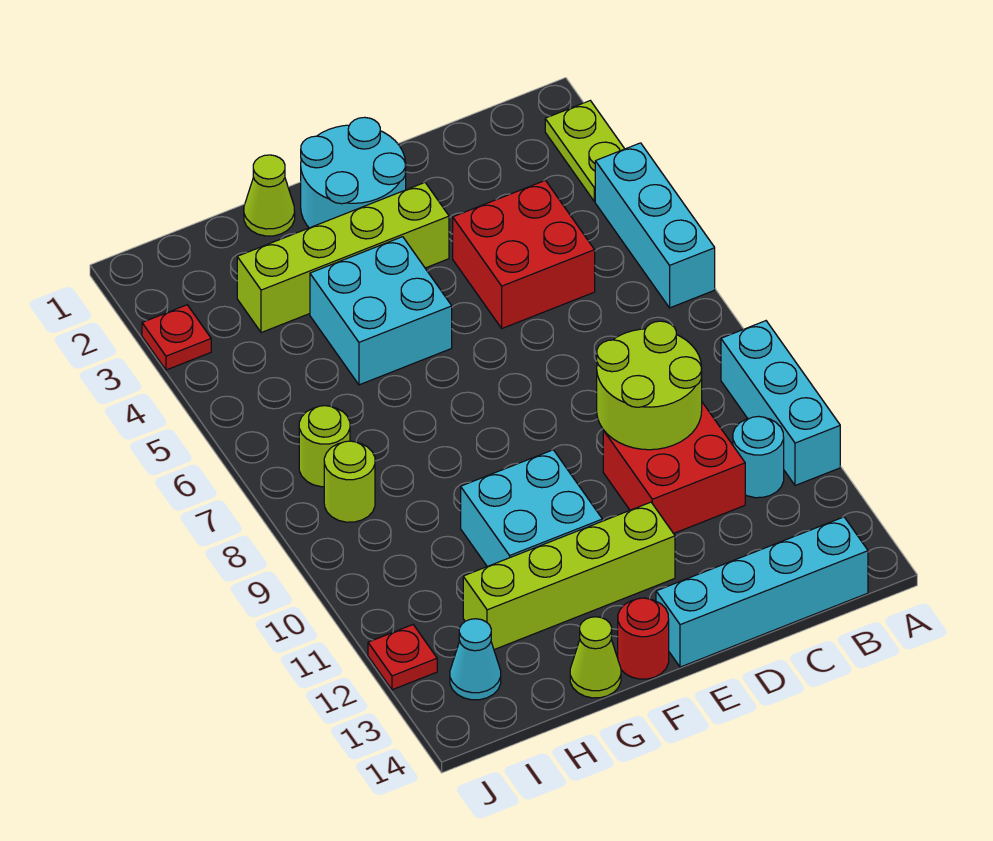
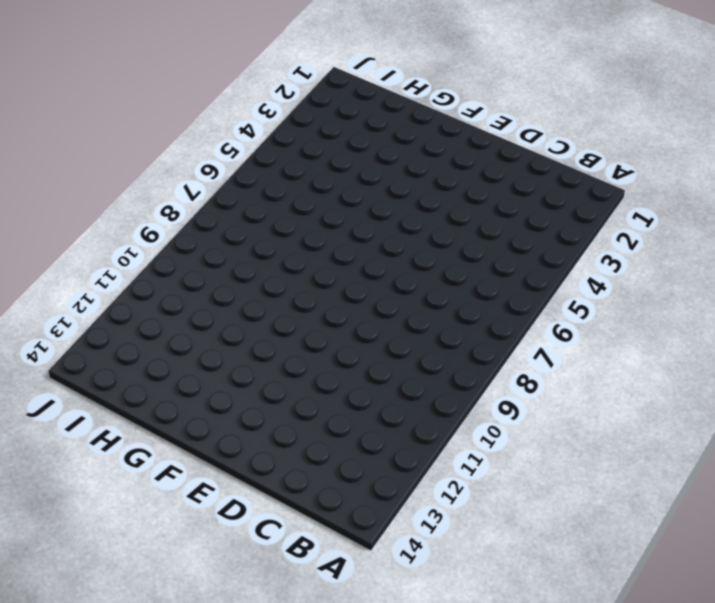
none -> lime 1x2 plate [545,101,624,201]
none -> cyan 1x3 brick [595,143,715,308]
none -> cyan 1x3 brick [721,321,840,486]

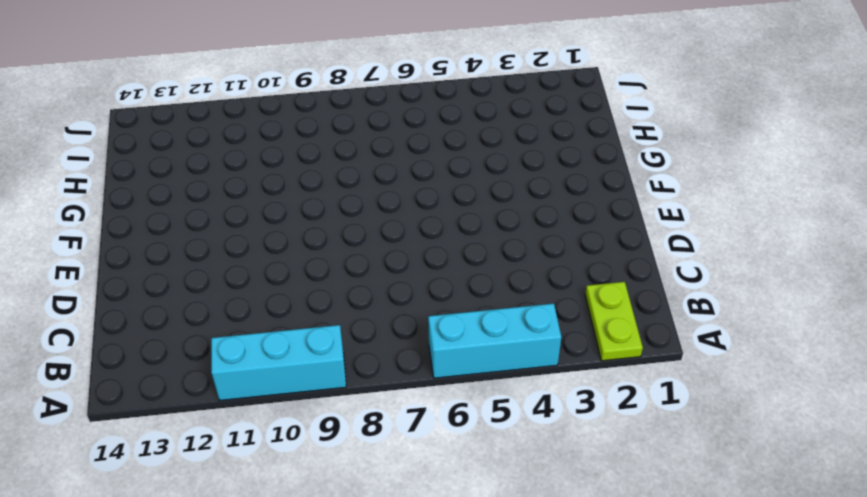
lime 1x2 plate [585,282,643,361] -> lime 1x2 plate turned to [545,101,624,201]
none -> cyan 1x1 round brick [733,416,784,498]
none -> cyan 1x4 brick [656,517,868,667]
none -> red 2x2 brick [453,180,595,328]

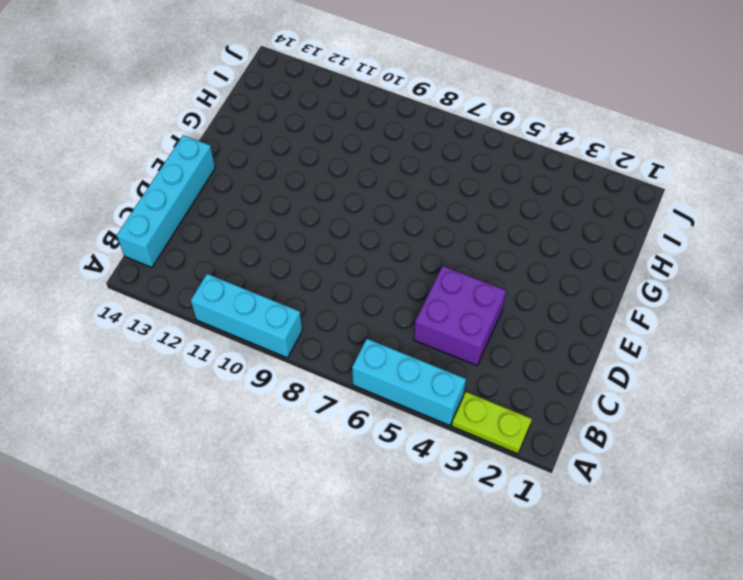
purple 2x2 brick [414,266,506,365] -> red 2x2 brick [453,180,595,328]
none -> cyan 1x1 round brick [733,416,784,498]
none -> red 2x2 brick [603,402,745,533]
none -> cyan 2x2 round brick [301,117,406,228]

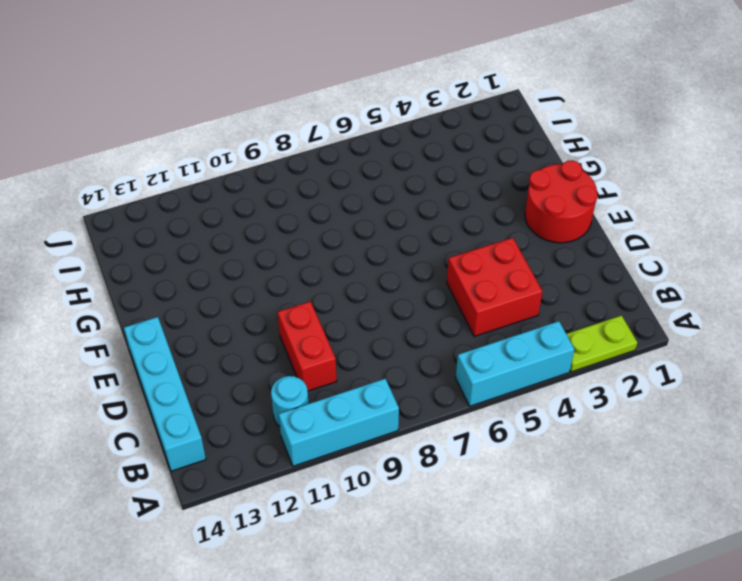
red 1x2 brick [278,301,337,391] -> red 2x2 brick [603,402,745,533]
red 2x2 round brick [525,160,598,243] -> cyan 2x2 round brick [301,117,406,228]
none -> lime 1x4 brick [237,183,449,333]
none -> lime 1x4 brick [463,502,675,650]
none -> cyan 2x2 brick [310,237,452,385]

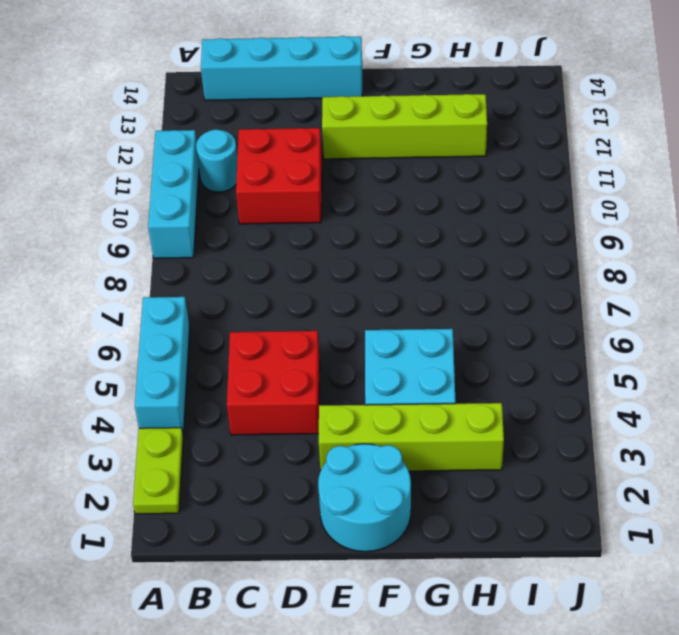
none -> cyan 2x2 brick [461,450,602,567]
none -> red 1x1 round brick [618,598,669,679]
none -> lime 1x1 cone [244,155,295,236]

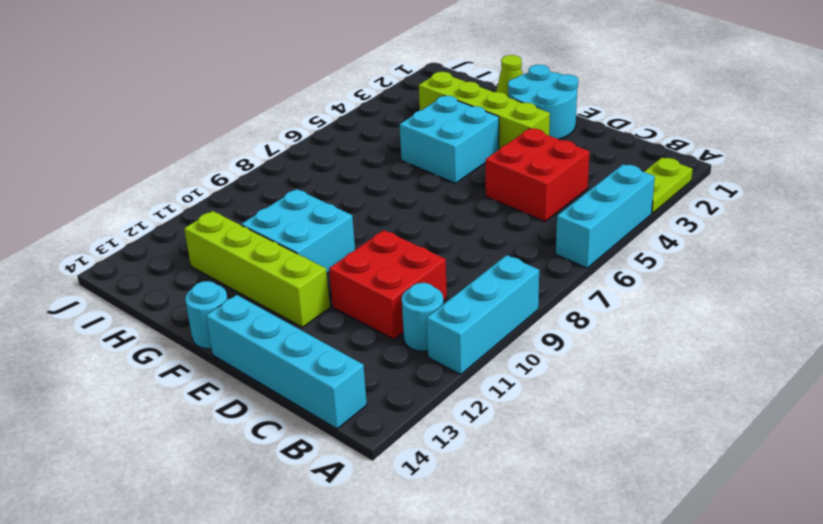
cyan 1x1 round brick [185,281,228,349] -> red 1x1 round brick [618,598,669,679]
none -> lime 1x1 cone [570,617,621,698]
none -> lime 1x1 round brick [299,406,350,487]
none -> lime 1x1 round brick [324,441,375,522]

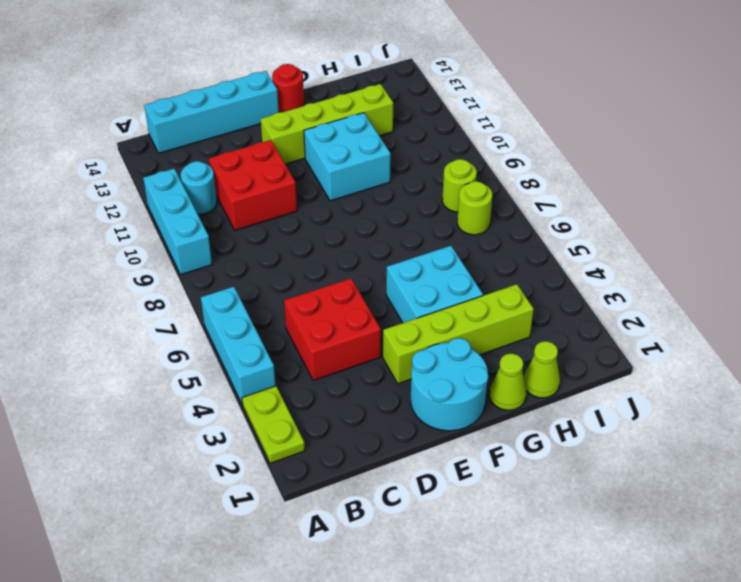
lime 1x1 cone [524,341,560,398] -> lime 1x1 cone moved to [570,617,621,698]
none -> cyan 1x1 cone [450,619,501,700]
none -> red 1x1 plate [142,305,211,370]
none -> red 1x1 plate [368,625,437,690]

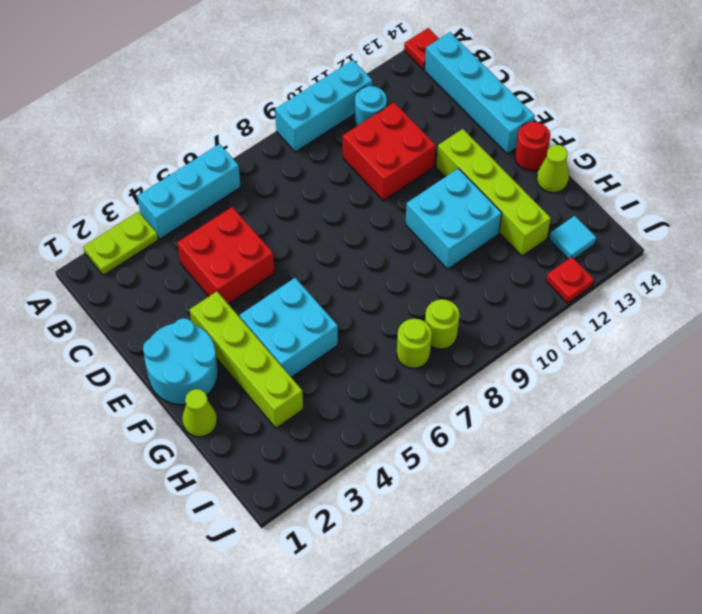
red 1x1 plate [404,28,439,70] -> red 1x1 plate moved to [142,305,211,370]
cyan 1x1 tile [549,216,596,259] -> cyan 1x1 cone [450,619,501,700]
none -> lime 2x2 round brick [597,321,702,450]

